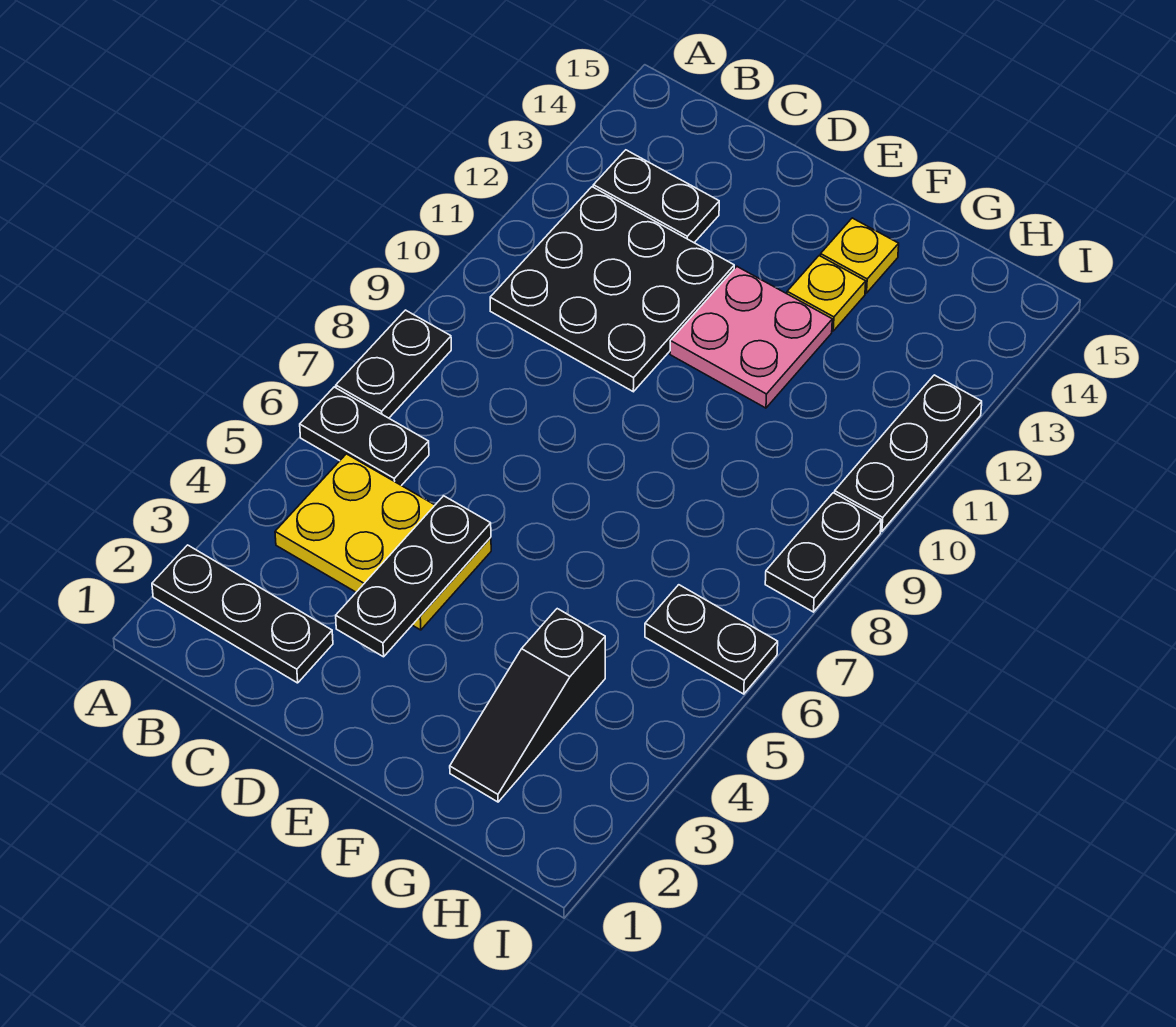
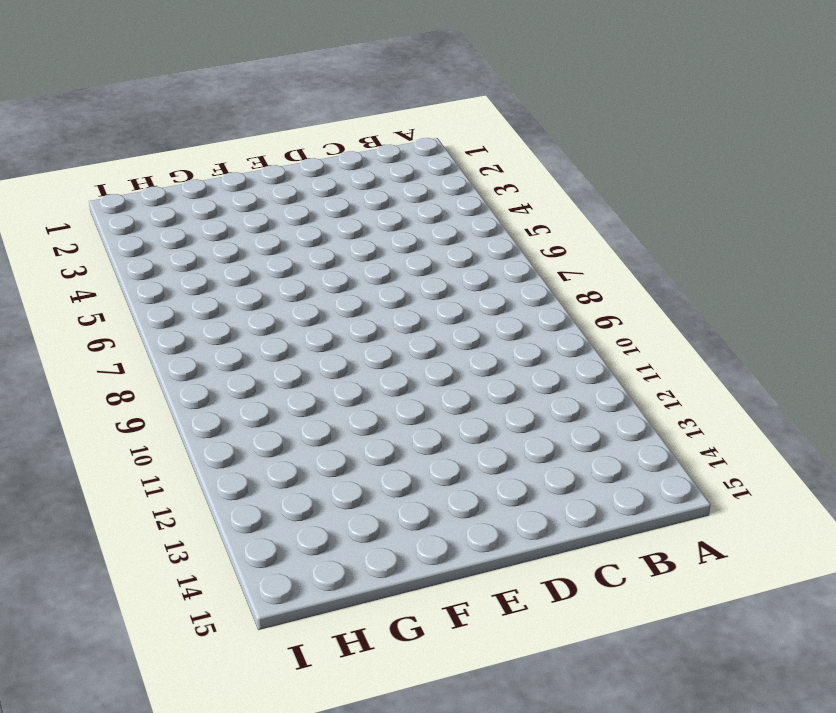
none -> black 1x3 plate [152,545,333,683]
none -> black 1x2 plate [300,387,429,486]
none -> black 1x2 plate [336,310,451,418]

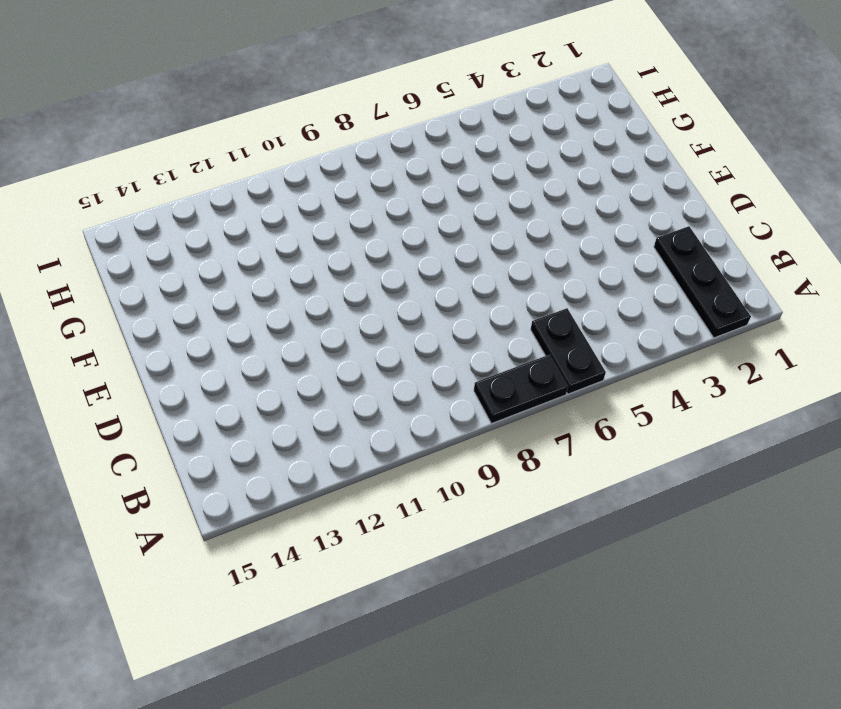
none -> yellow 2x3 plate [275,454,491,630]
none -> black 3x3 plate [490,187,734,392]
none -> black 1x2 plate [593,150,719,243]

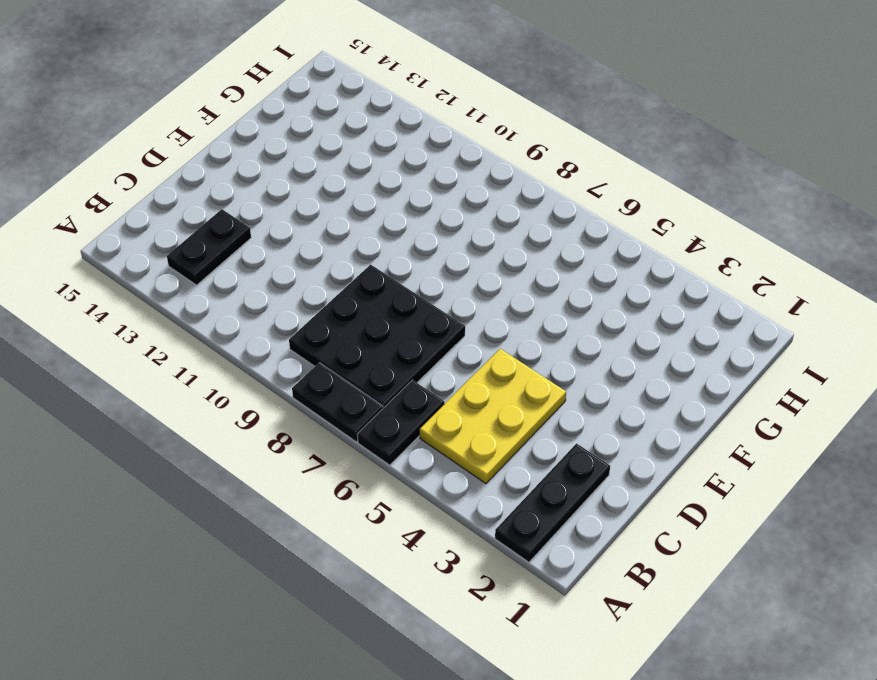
black 3x3 plate [289,265,465,408] -> black 3x3 plate moved to [490,187,734,392]
none -> pink 2x2 plate [670,266,832,408]
none -> yellow 1x1 plate [787,256,866,331]
none -> yellow 1x1 plate [820,218,899,293]

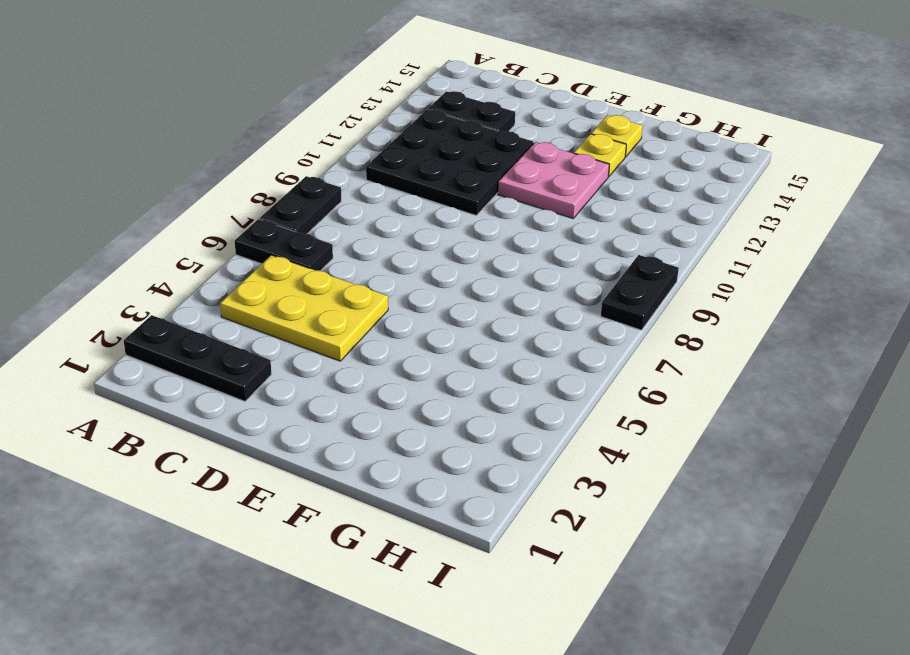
none -> black 1x3 slope [450,609,605,802]
none -> black 1x2 plate [645,585,778,694]
none -> black 1x3 plate [835,375,982,531]

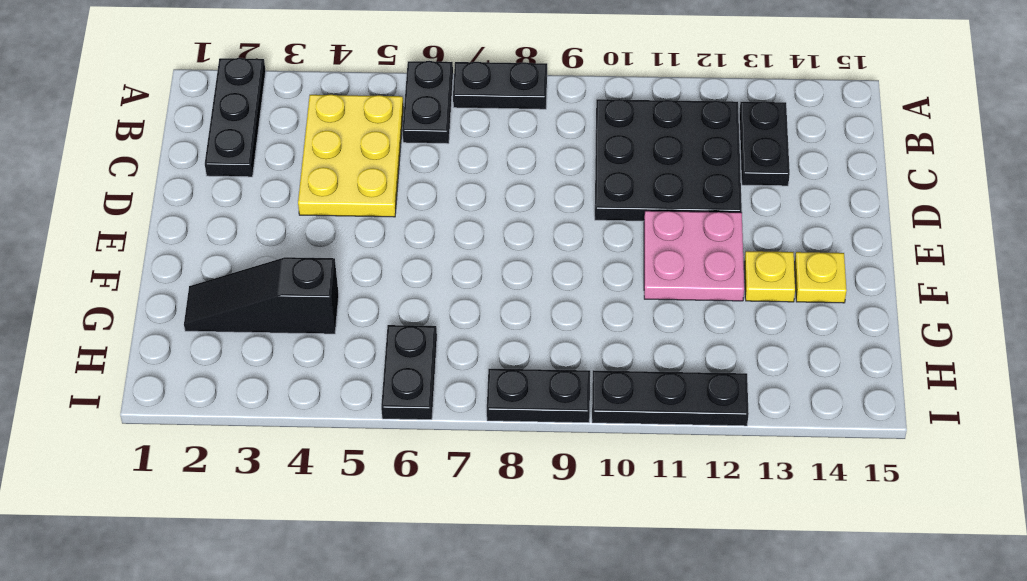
none -> black 1x3 plate [336,496,491,657]

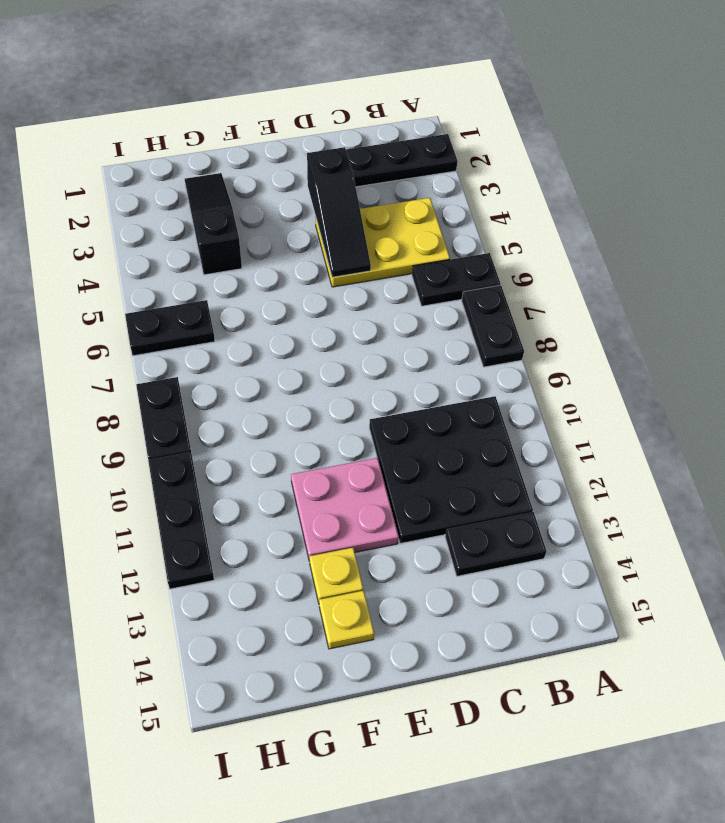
black 1x3 slope [307,147,371,277] -> black 1x3 plate [336,496,491,657]

